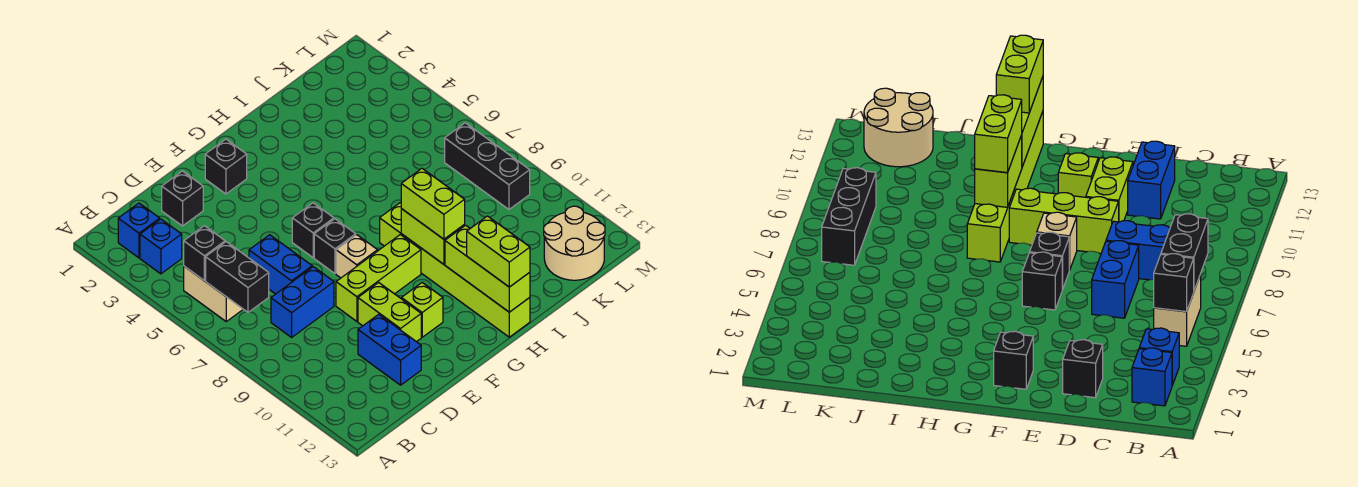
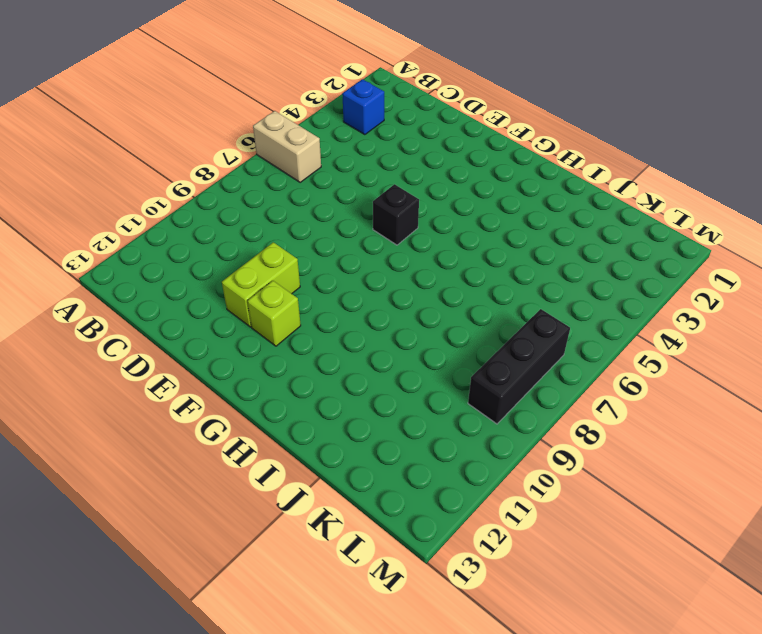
tan 1x2 brick [253,111,321,183] -> tan 1x2 brick turned to [184,266,243,321]
none -> blue 1x1 brick [118,203,160,258]
none -> blue 1x2 brick [271,267,334,337]
none -> black 1x1 brick [162,171,203,226]

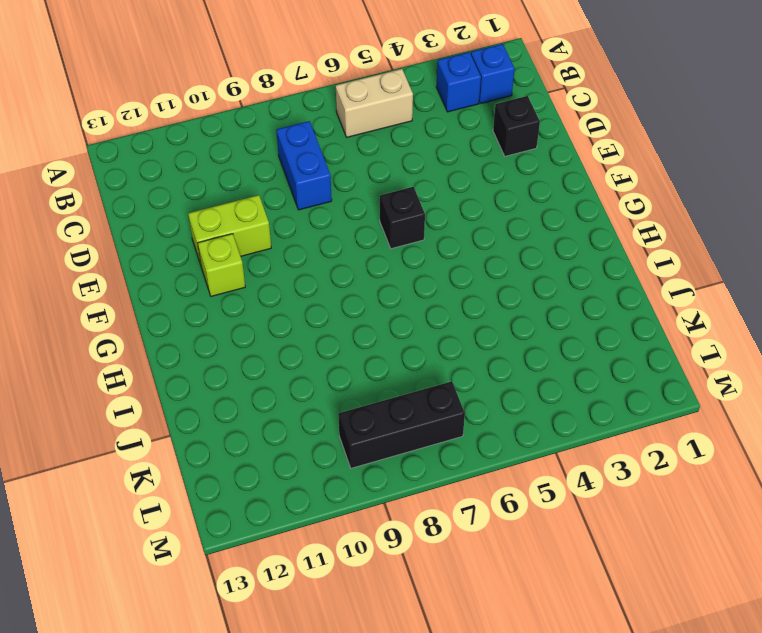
none -> blue 1x2 brick [249,235,312,294]
none -> blue 1x2 brick [358,314,421,385]
none -> lime 1x3 brick [336,235,421,321]

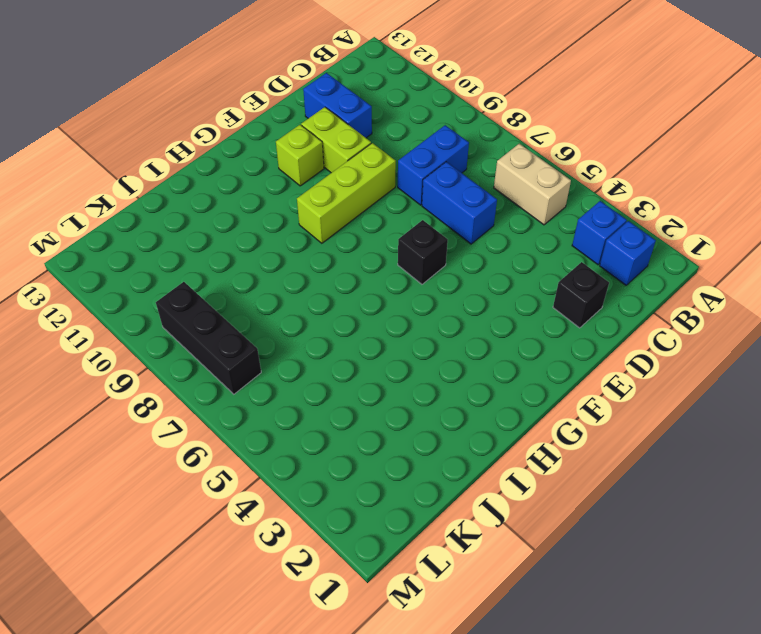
none -> black 1x1 brick [205,139,247,194]
none -> black 1x1 brick [314,219,356,273]
none -> tan 1x1 brick [336,235,378,278]

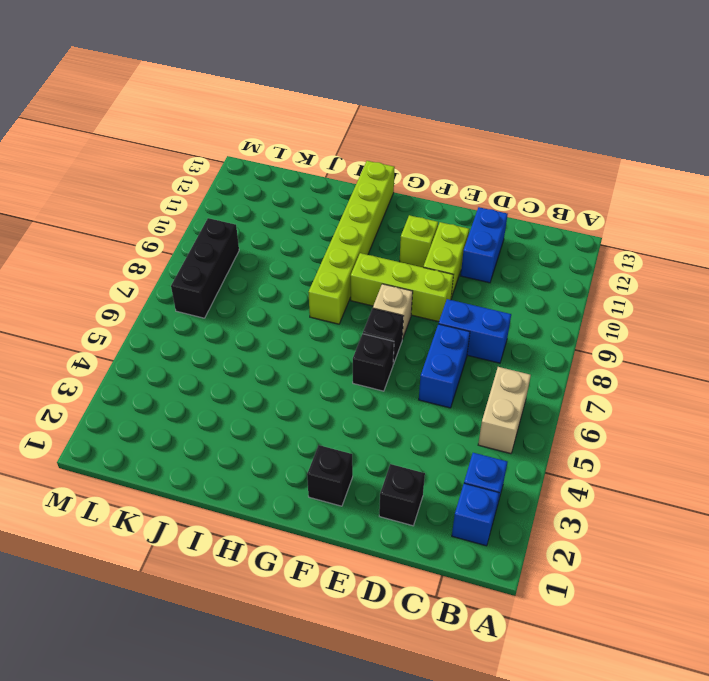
none -> tan 2x2 round brick [544,206,605,280]
none -> black 1x1 brick [184,226,225,281]
none -> black 1x2 brick [206,242,269,312]

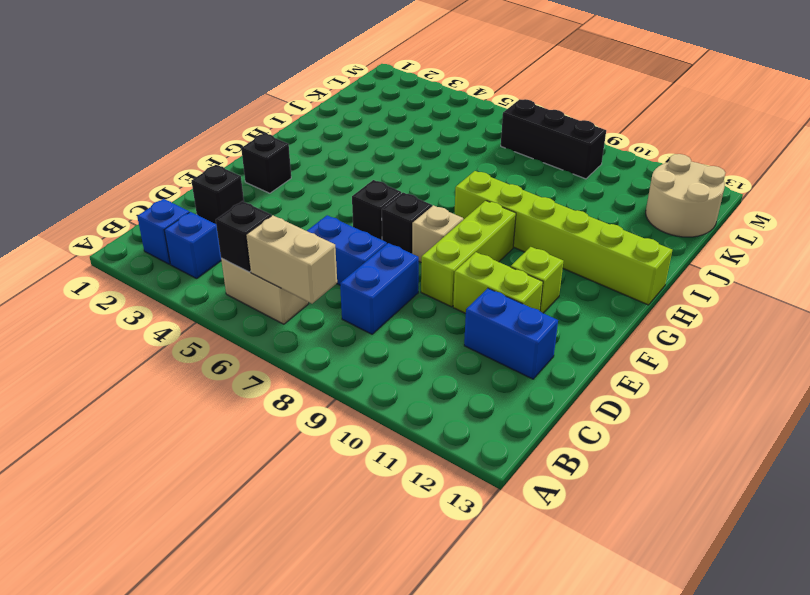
tan 1x2 brick [246,215,337,304] -> black 1x2 brick [206,242,269,312]
none -> lime 1x2 brick [401,209,465,264]
none -> lime 1x3 brick [445,225,530,312]
none -> lime 1x2 brick [401,169,465,239]

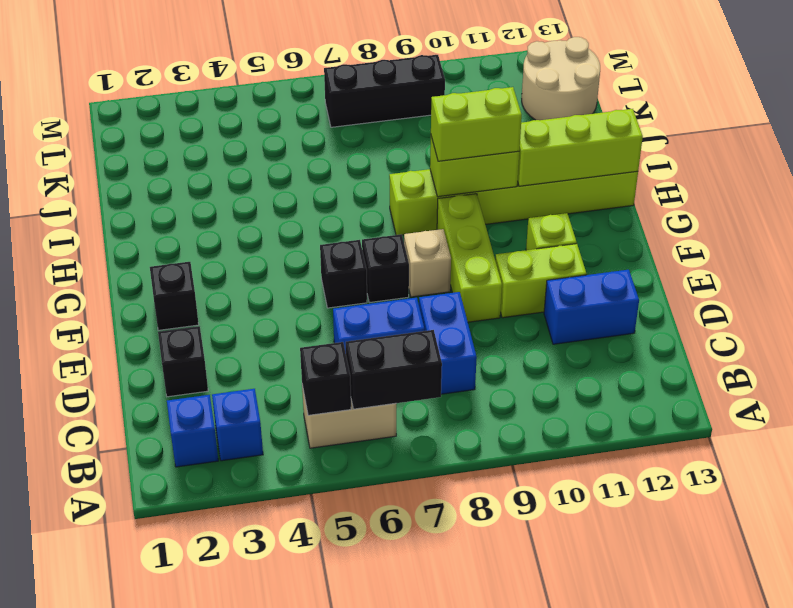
none -> lime 1x2 brick [467,216,530,287]

